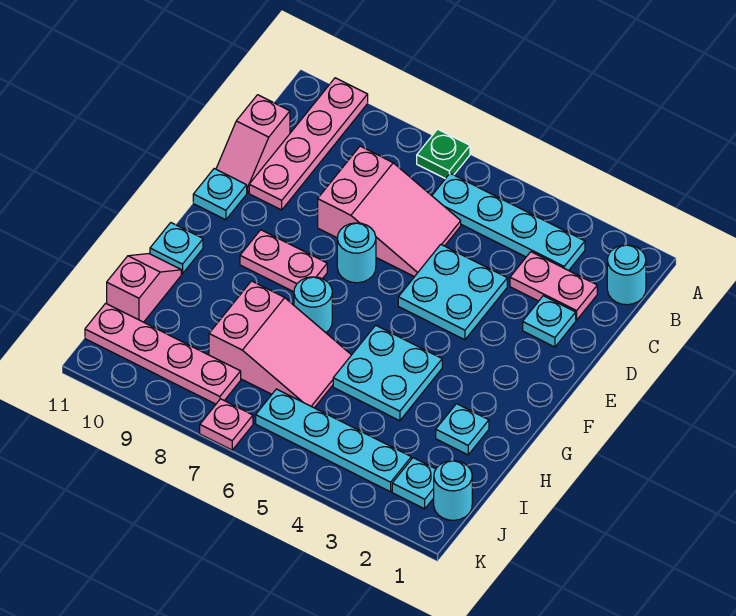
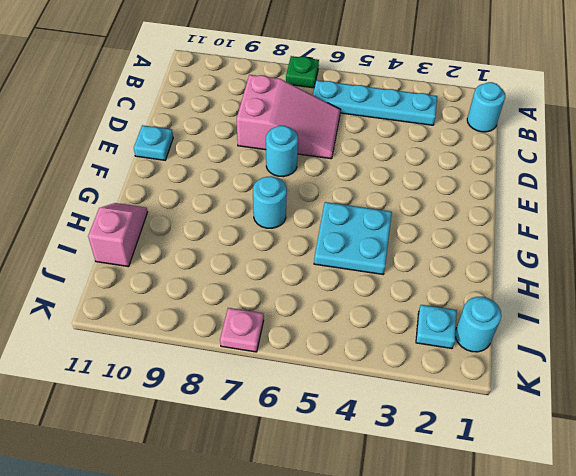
none -> pink 1x4 plate [249,78,368,210]
none -> pink 1x2 plate [510,252,597,320]
none -> pink 1x2 slope [216,95,290,193]

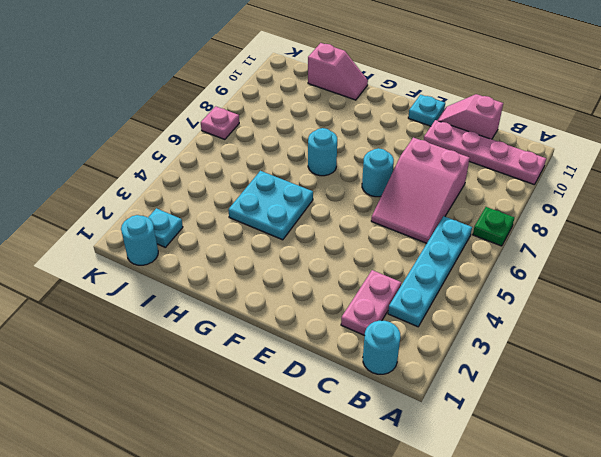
none -> cyan 1x1 plate [523,296,576,347]
none -> cyan 2x2 plate [398,244,507,340]
none -> pink 1x2 plate [240,230,327,292]

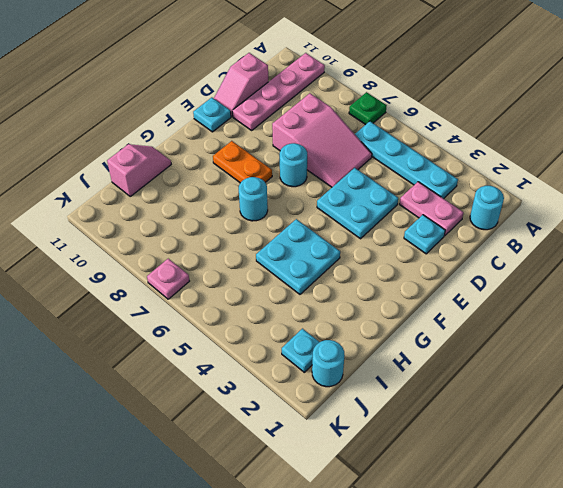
orange 1x2 plate [213,141,272,183] -> pink 1x2 plate [240,230,327,292]
none -> cyan 1x1 plate [150,223,203,274]
none -> cyan 1x1 plate [436,404,489,455]
none -> pink 2x3 slope [209,281,351,408]

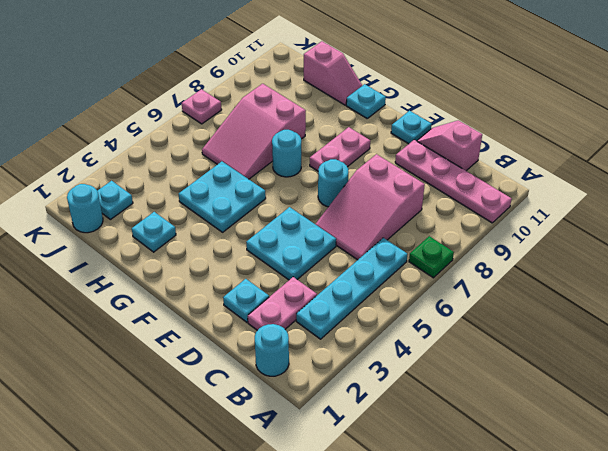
none -> cyan 1x4 plate [256,389,411,492]
none -> pink 1x4 plate [85,303,241,404]

